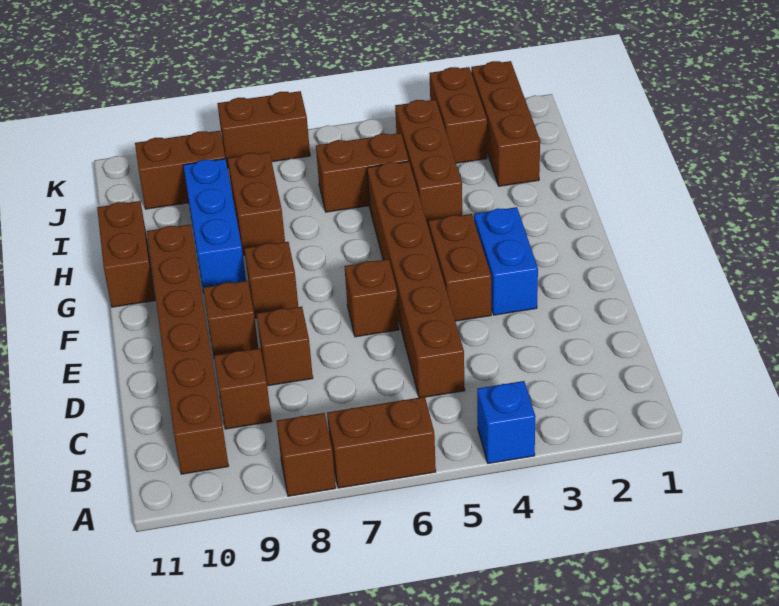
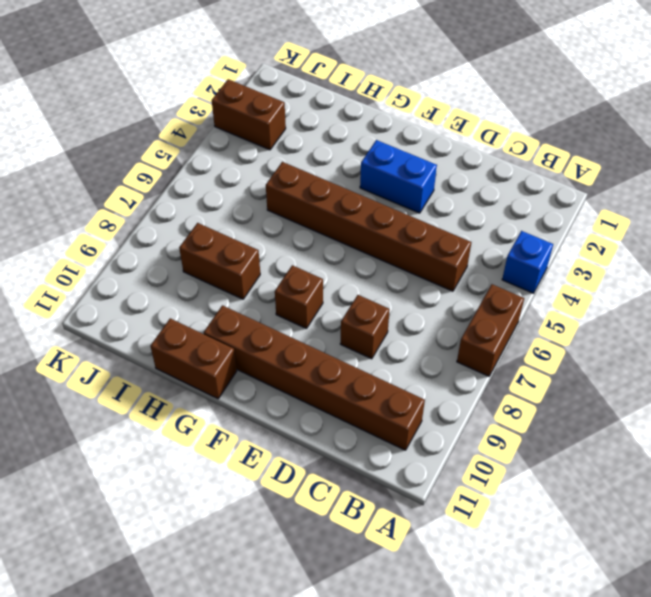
none -> brown 1x1 brick [277,413,336,496]
none -> brown 1x1 brick [214,348,271,429]
none -> brown 1x2 brick [428,214,491,321]

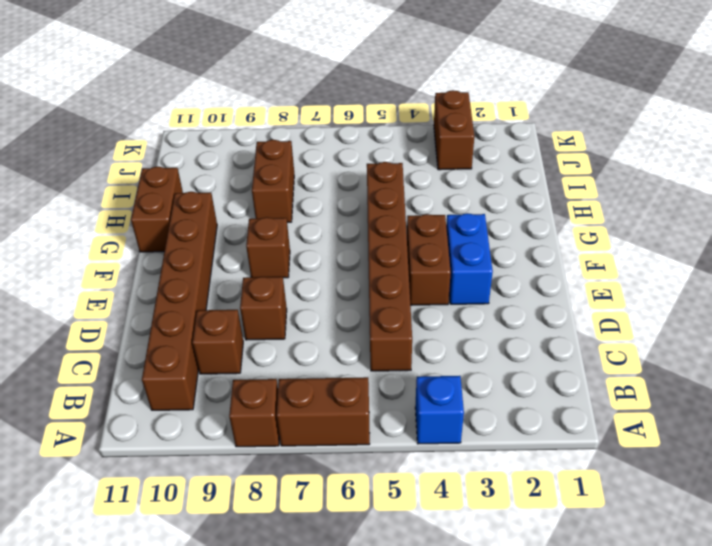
none -> brown 1x1 brick [344,259,399,337]
none -> brown 1x1 brick [203,281,258,356]
none -> blue 1x3 brick [183,159,246,293]

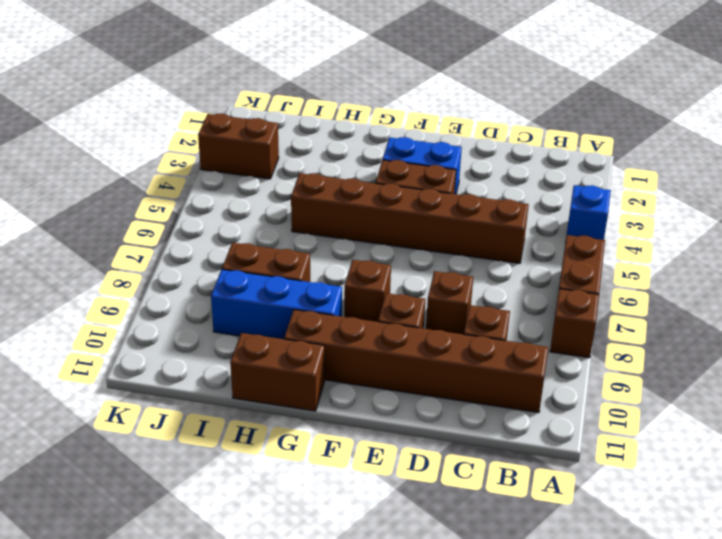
none -> brown 1x1 brick [344,259,399,337]
none -> brown 1x3 brick [395,100,462,227]
none -> brown 1x3 brick [471,61,540,186]

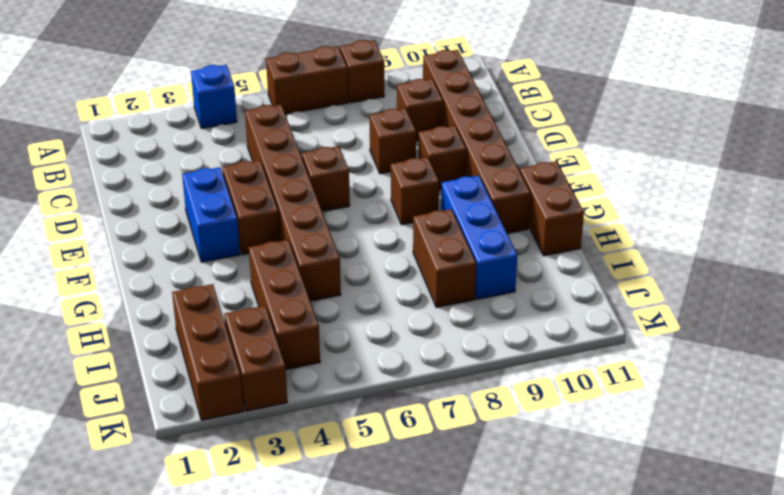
none -> brown 1x2 brick [316,133,409,212]
none -> brown 1x2 brick [135,131,225,209]
none -> brown 1x2 brick [217,91,310,168]

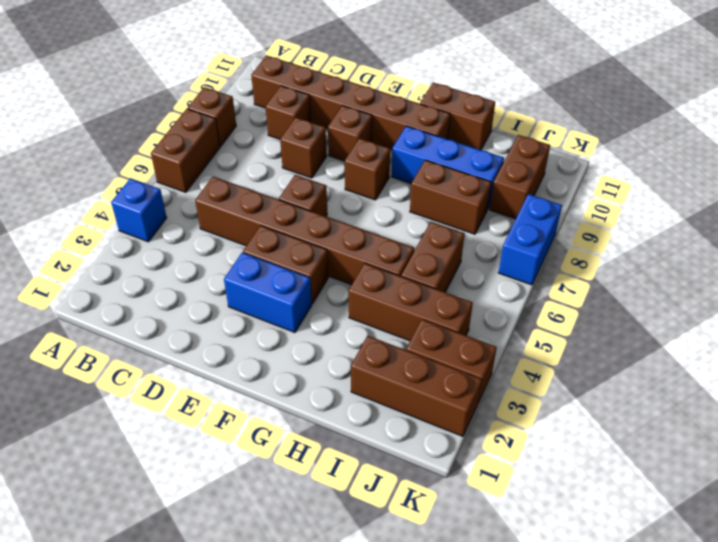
blue 1x2 brick [499,194,562,285] -> brown 1x2 brick [217,91,310,168]

